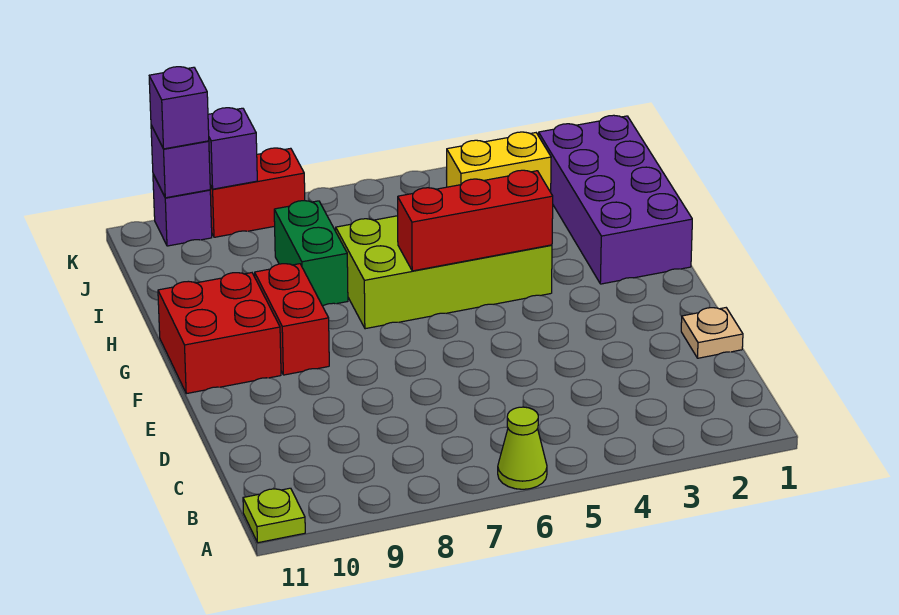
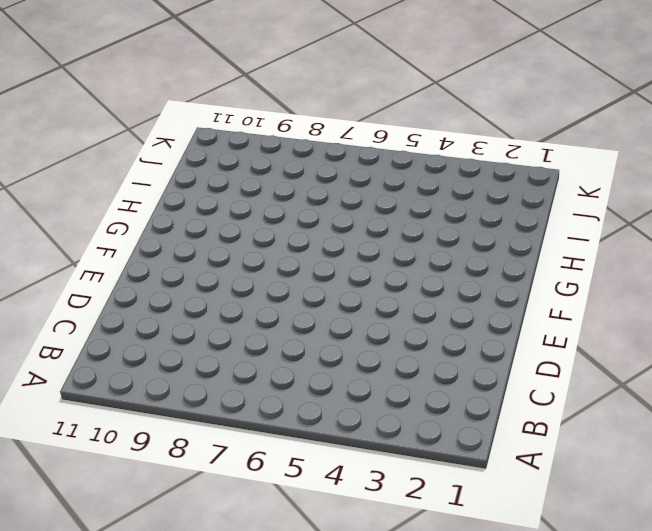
none -> lime 1x1 cone [498,407,547,489]
none -> lime 1x1 plate [243,488,305,543]
none -> tan 1x1 plate [681,308,743,358]

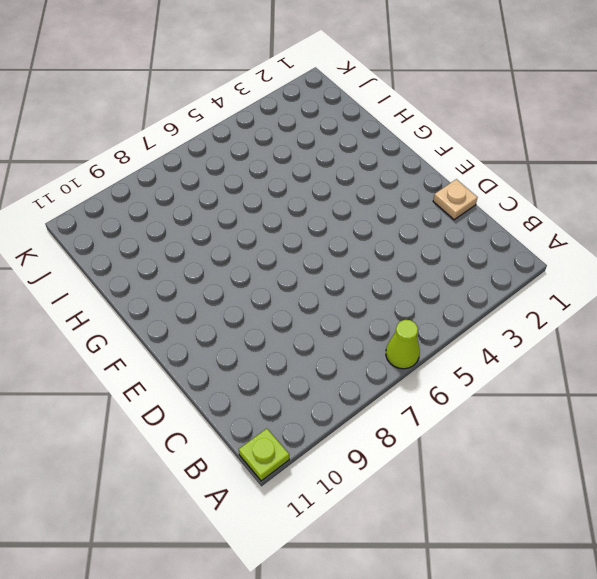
none -> red 1x2 brick [255,264,329,375]
none -> red 2x2 brick [158,273,281,394]
none -> purple 2x4 brick [539,115,692,284]

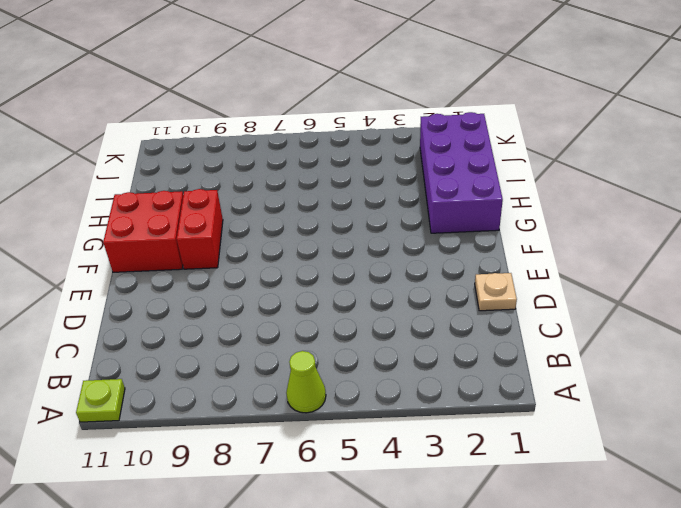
none -> lime 2x4 brick [336,216,552,329]
none -> green 1x2 brick [274,201,348,306]
none -> yellow 1x2 brick [447,132,551,192]

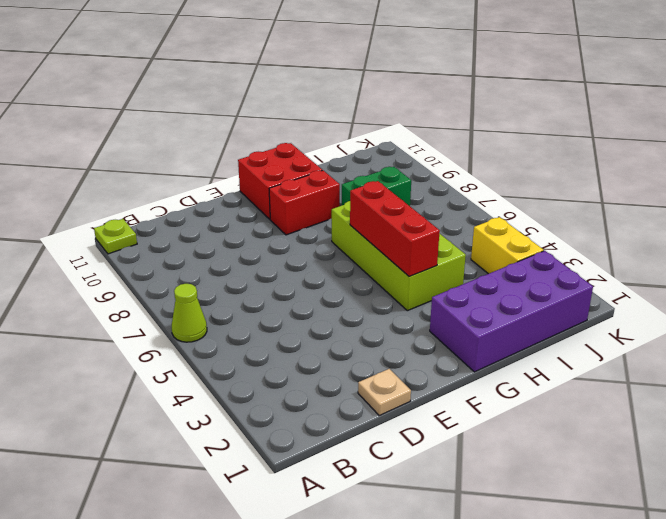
none -> red 1x2 brick [210,148,305,237]
none -> purple 1x1 brick [153,174,212,246]
none -> purple 1x1 brick [208,108,257,189]

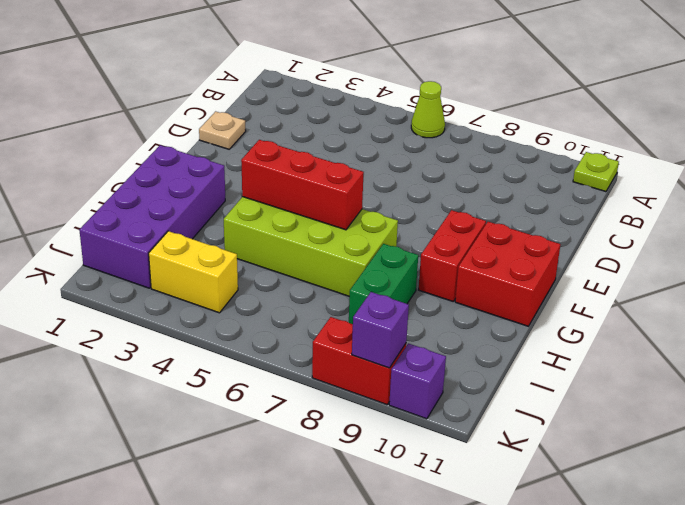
none -> purple 1x1 brick [151,125,210,198]
none -> purple 1x1 brick [149,67,209,149]

